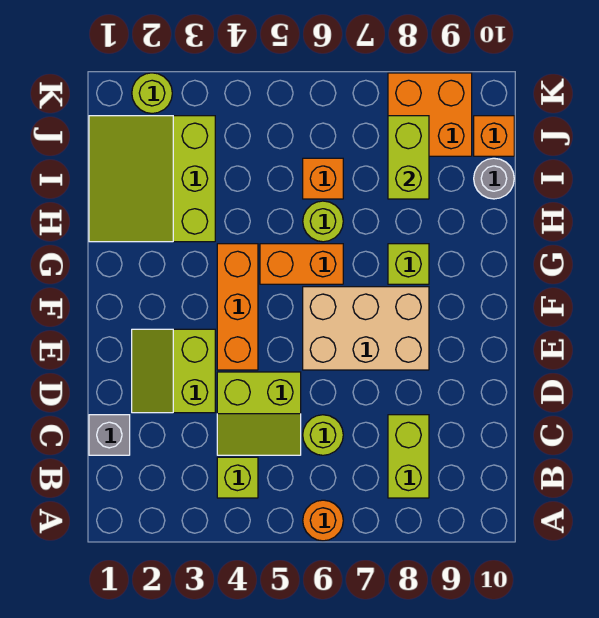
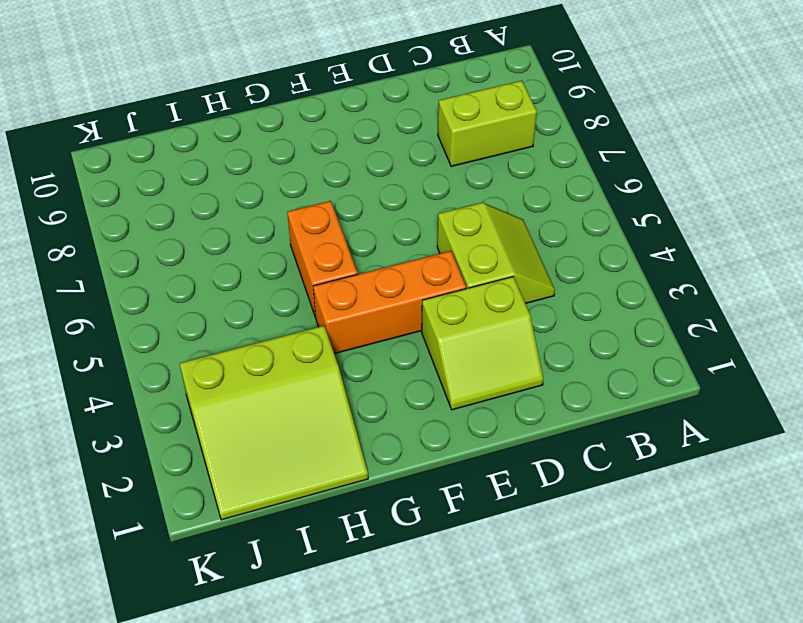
none -> orange 1x1 round brick [303,500,343,541]
none -> lime 1x1 brick [217,457,258,498]
none -> grey 1x1 brick [89,415,130,455]

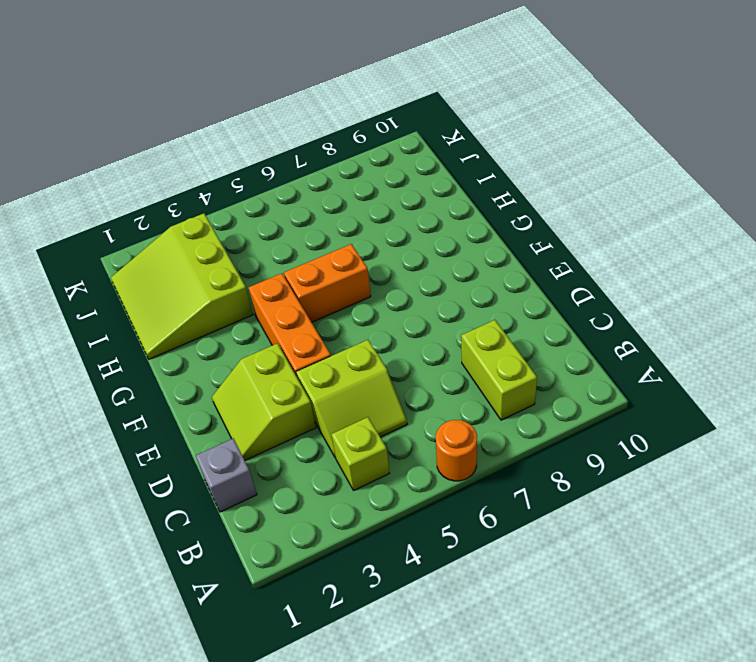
none -> lime 1x1 round brick [303,415,343,455]
none -> tan 2x3 brick [303,287,429,370]
none -> lime 1x1 brick [388,244,429,284]

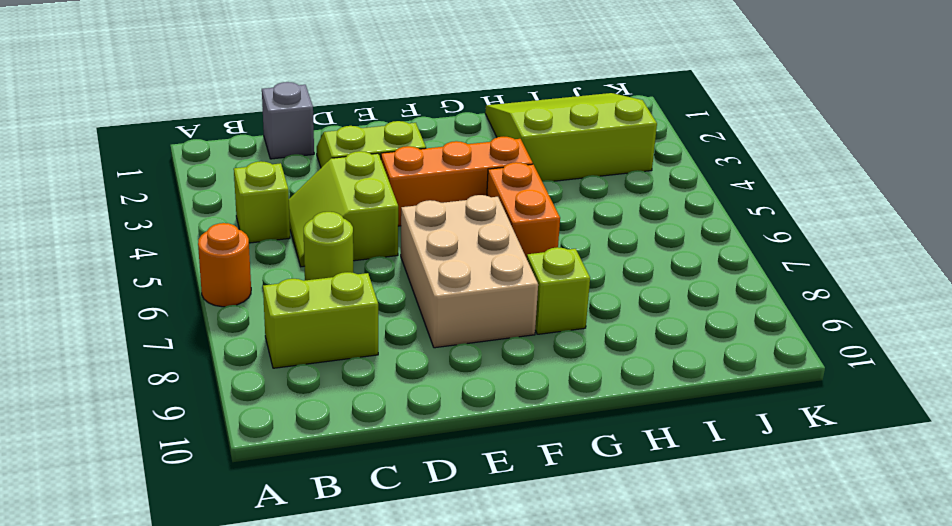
none -> lime 1x1 round brick [303,201,343,242]
none -> orange 1x1 brick [303,158,343,199]
none -> grey 1x1 round brick [474,158,514,199]

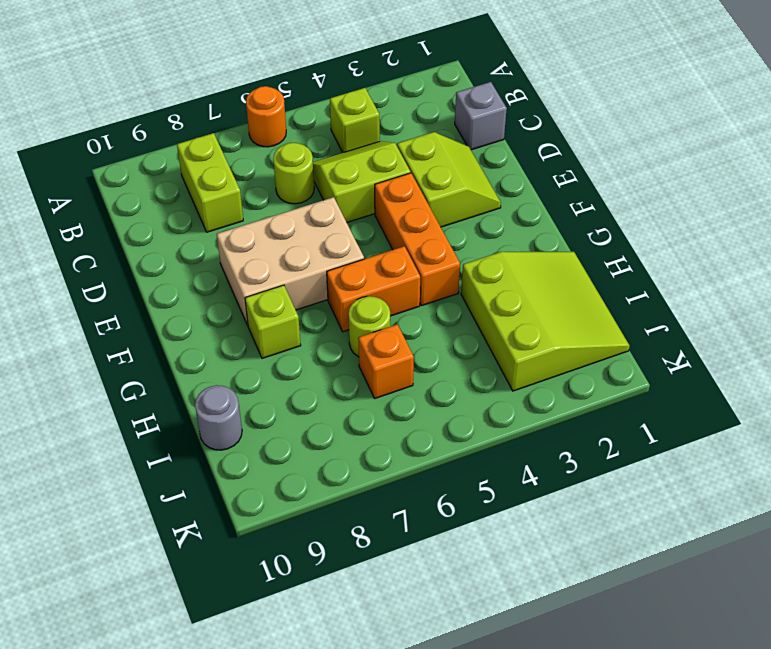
none -> orange 2x2 brick [388,73,472,156]
none -> orange 1x1 brick [474,116,514,156]
none -> lime 1x1 round brick [132,73,172,113]

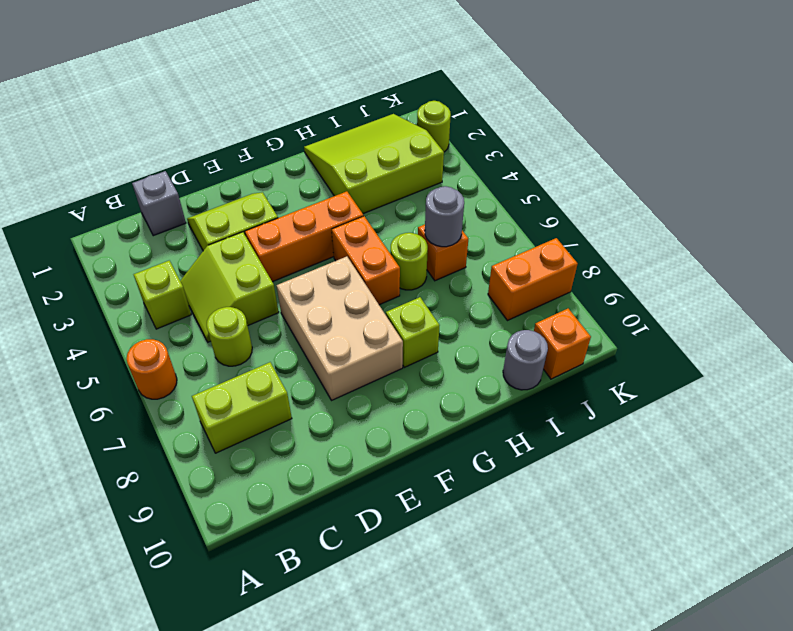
grey 1x1 round brick [425,186,464,247] -> none
orange 1x2 brick [488,238,578,321] -> orange 2x2 brick [388,73,472,156]
none -> lime 1x2 brick [388,116,429,199]

